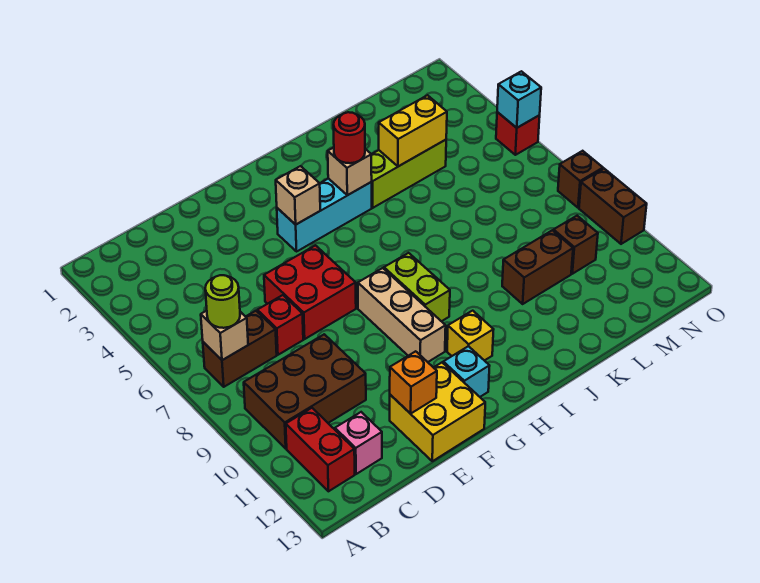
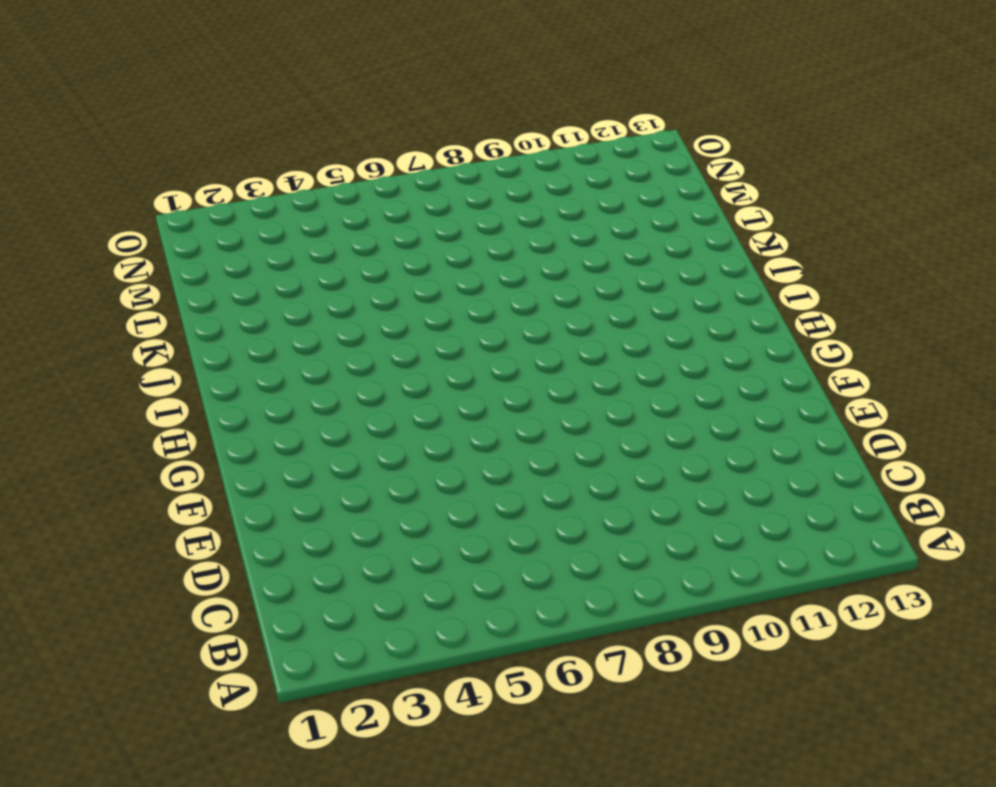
none -> brown 1x2 brick [203,311,277,387]
none -> brown 2x3 brick [244,334,366,449]
none -> red 1x2 brick [286,408,355,491]

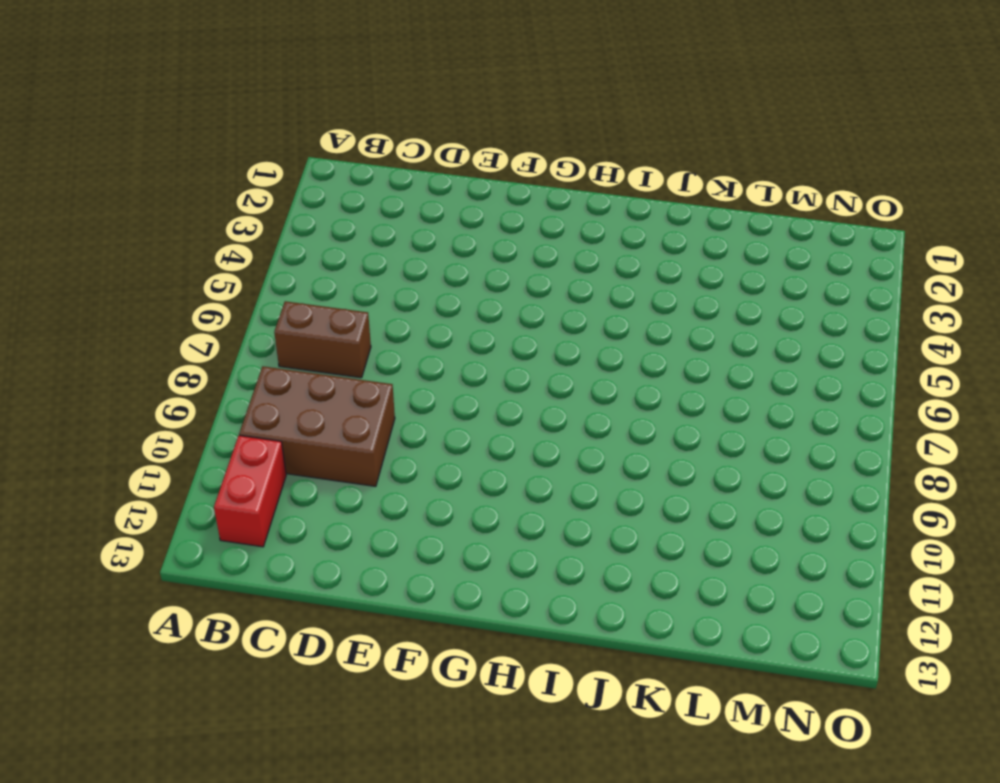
none -> pink 1x1 brick [335,412,382,474]
none -> red 1x1 brick [257,295,303,355]
none -> red 2x2 brick [264,245,356,339]

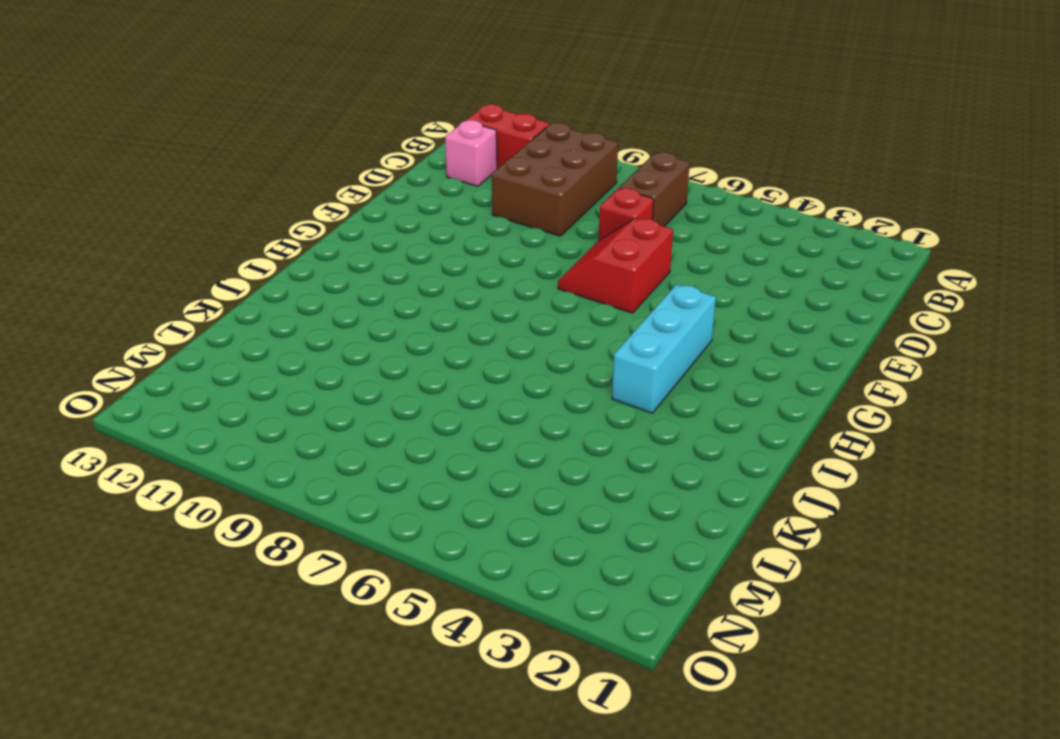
red 2x2 slope [558,218,673,313] -> red 2x2 brick [264,245,356,339]
none -> yellow 2x2 brick [390,363,485,461]
none -> tan 1x3 brick [358,268,446,362]
none -> cyan 1x1 brick [443,346,489,397]

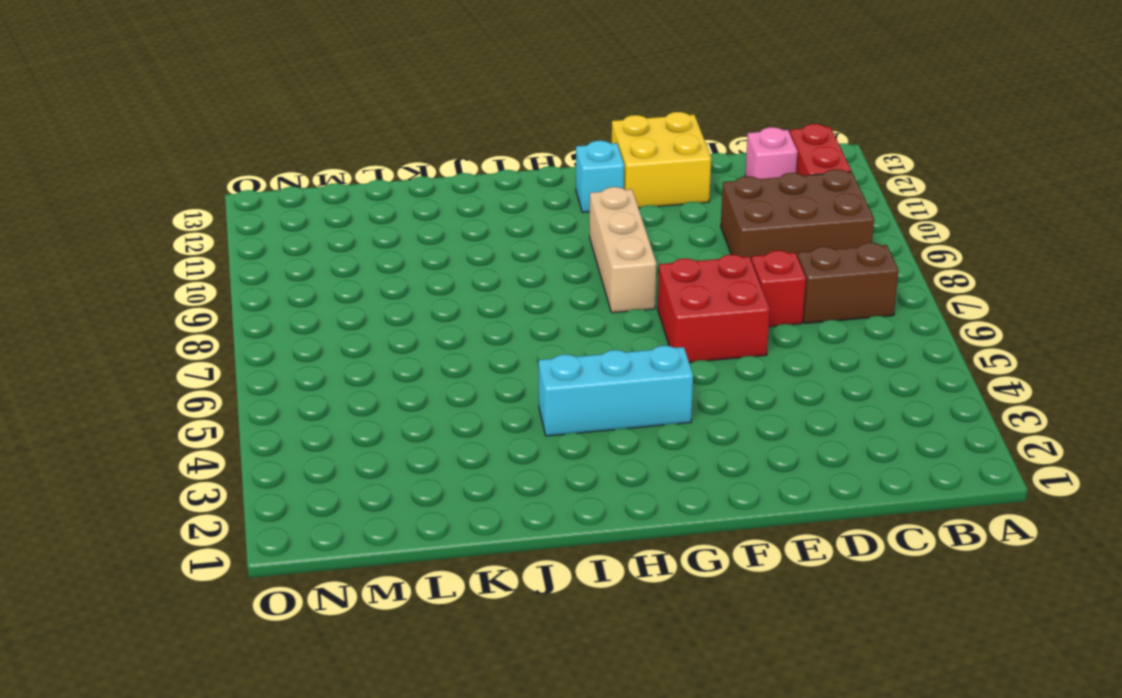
none -> lime 1x2 brick [384,253,450,321]
none -> yellow 1x1 brick [447,311,494,361]
none -> lime 1x3 brick [371,140,446,208]

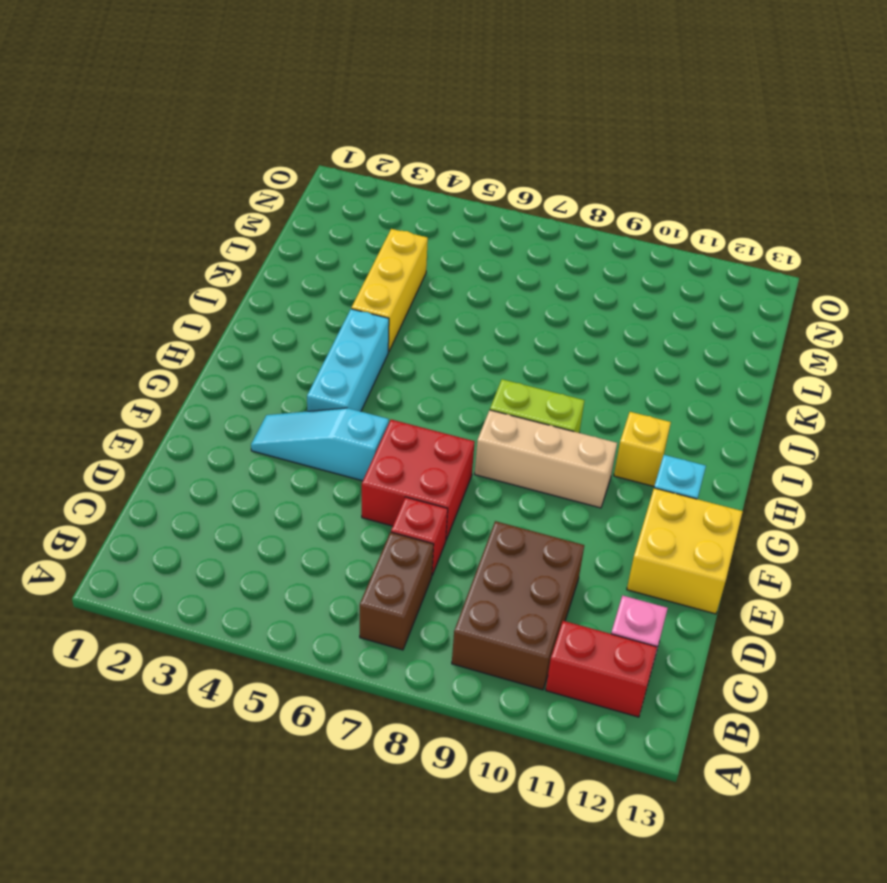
cyan 1x3 slope [251,408,389,481] -> none
yellow 1x3 brick [351,229,428,352] -> lime 1x3 brick [371,140,446,208]
none -> brown 1x2 brick [502,230,573,304]
none -> brown 1x1 brick [554,216,598,274]
none -> red 1x1 brick [496,112,540,155]

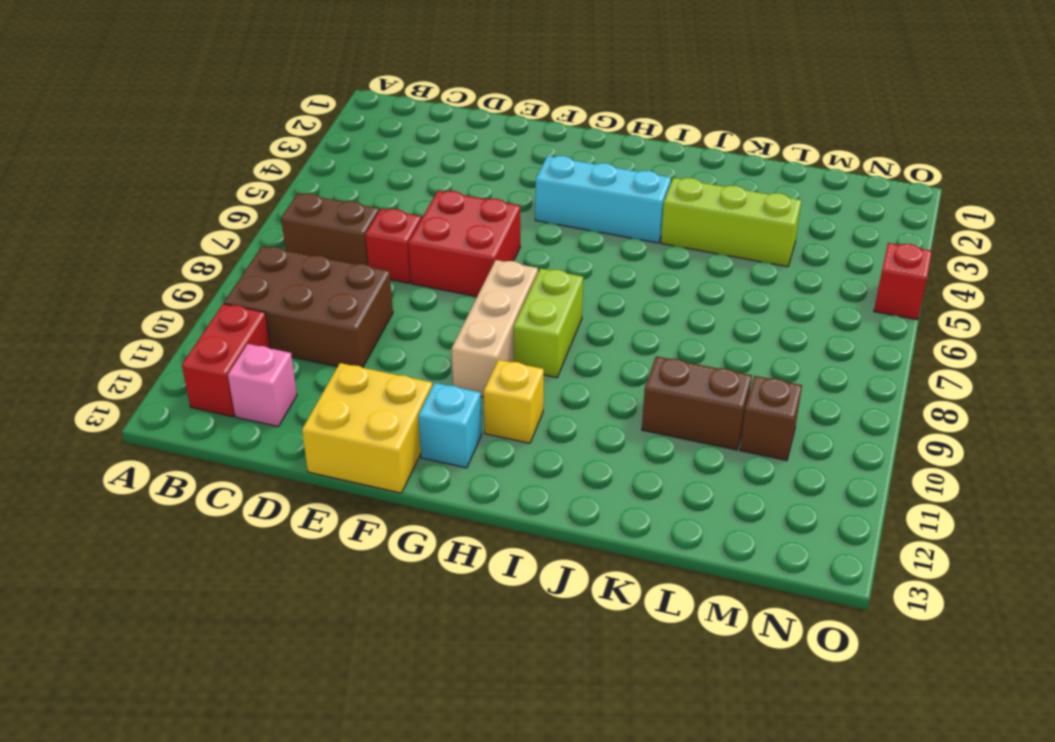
none -> brown 1x1 brick [558,151,603,208]
none -> brown 1x2 brick [579,169,647,244]
none -> tan 1x1 brick [201,311,248,360]

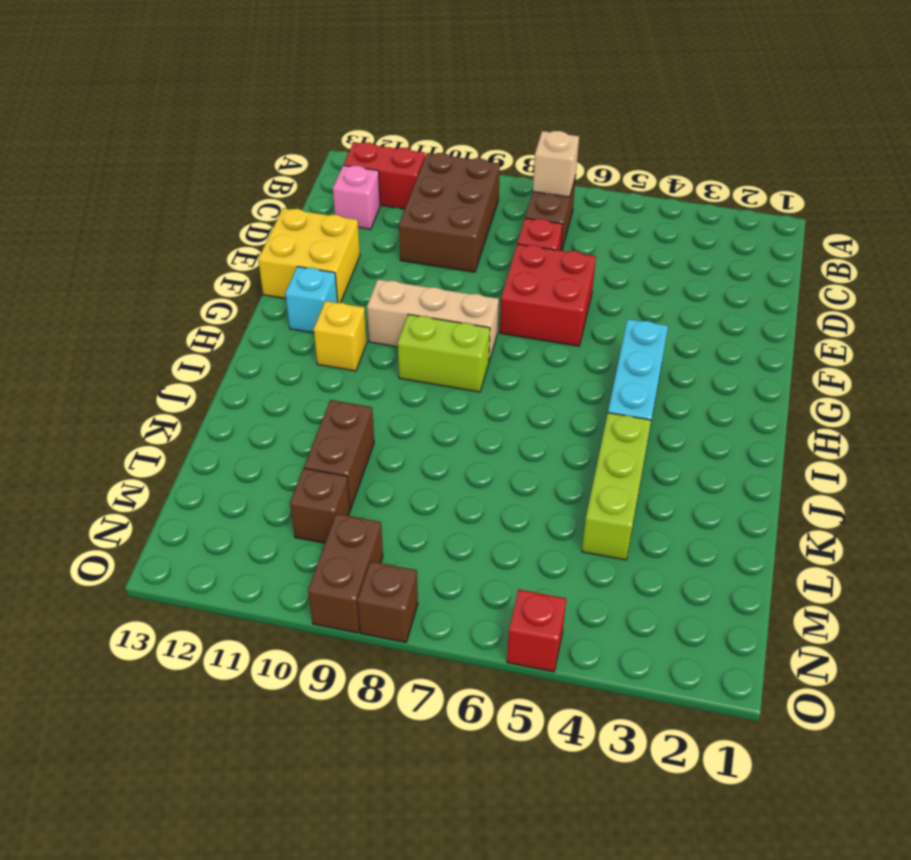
brown 1x2 brick [308,514,383,633] -> brown 1x2 brick turned to [579,169,647,244]
none -> orange 1x1 brick [390,351,437,414]
none -> tan 1x1 brick [276,166,320,225]
none -> tan 1x1 brick [328,148,372,195]

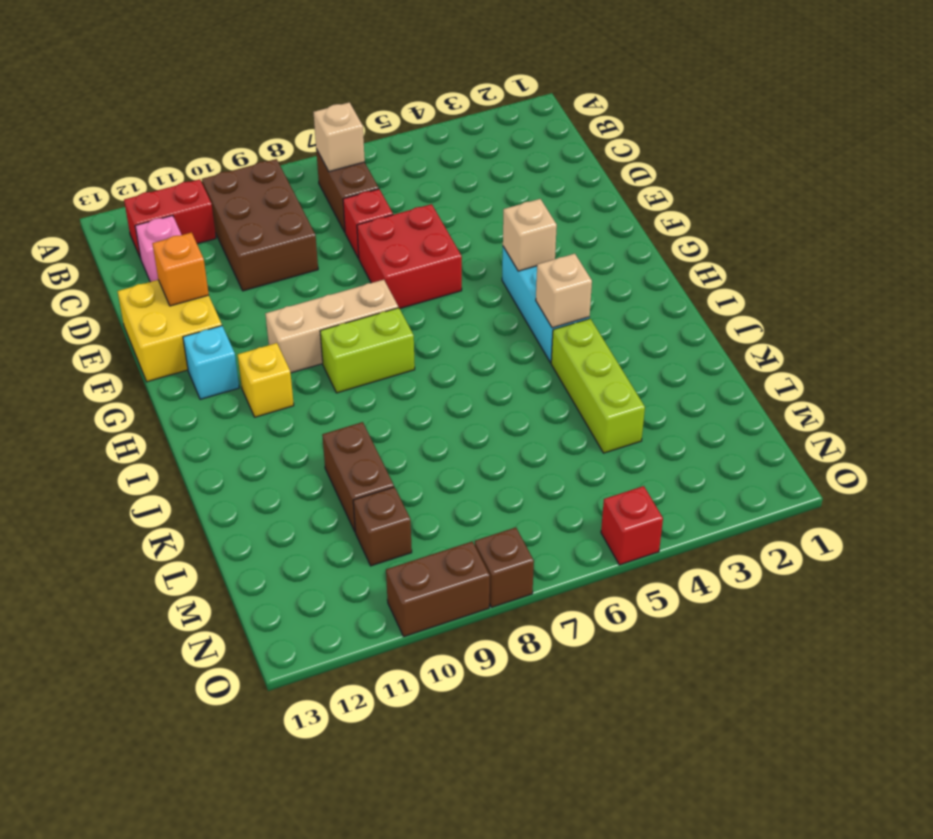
none -> yellow 1x2 brick [379,95,447,166]
none -> cyan 1x1 brick [497,71,541,128]
none -> lime 1x1 round brick [205,275,240,328]

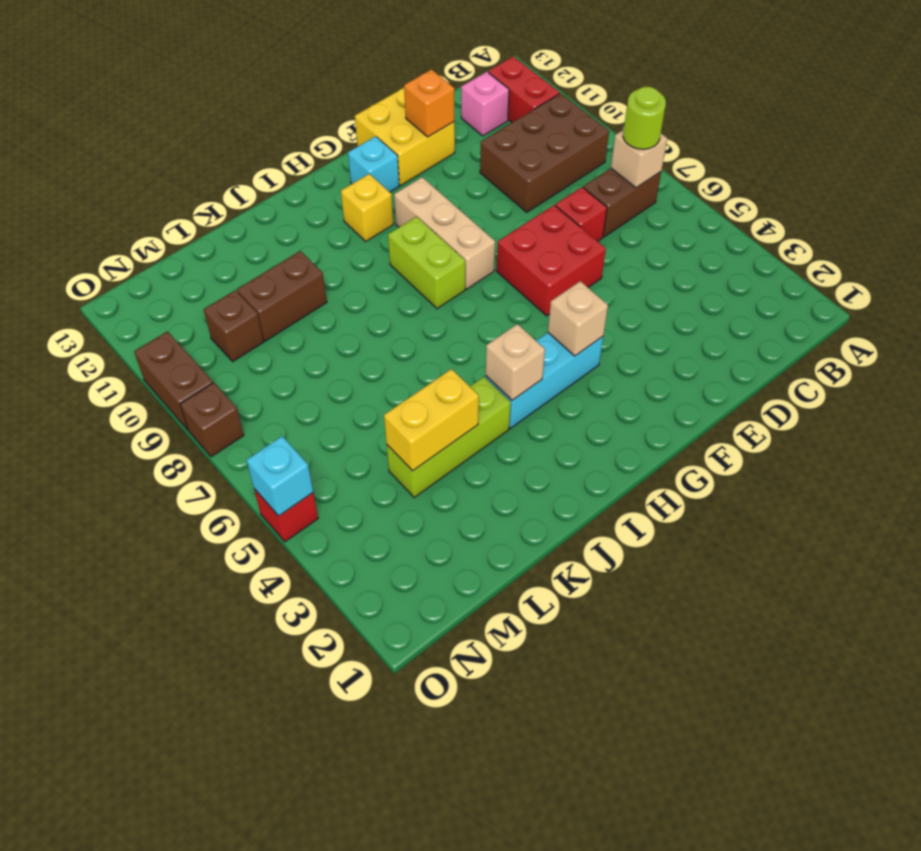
none -> red 1x1 round brick [334,112,365,163]

